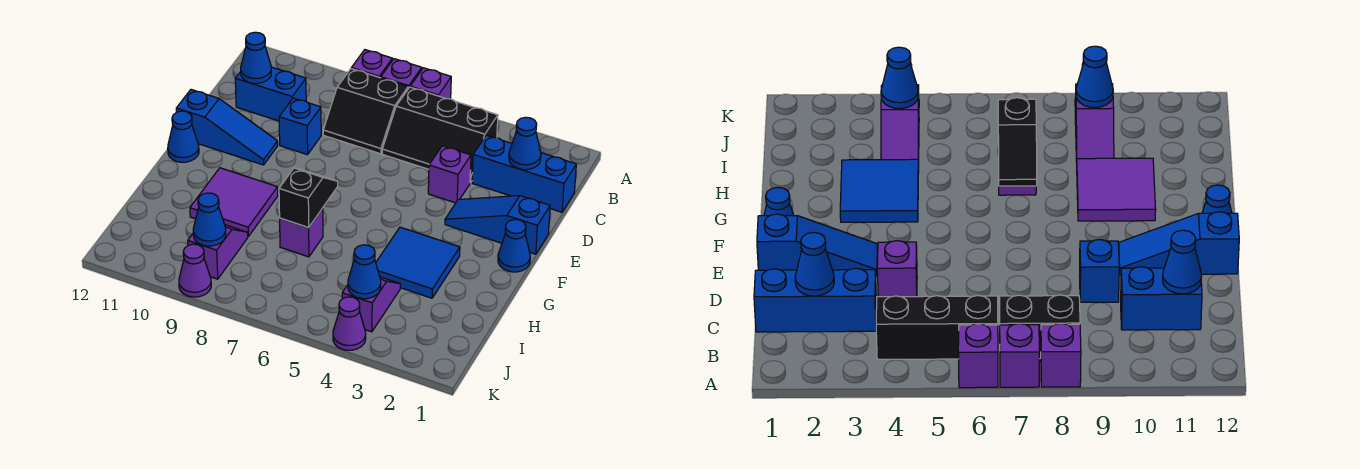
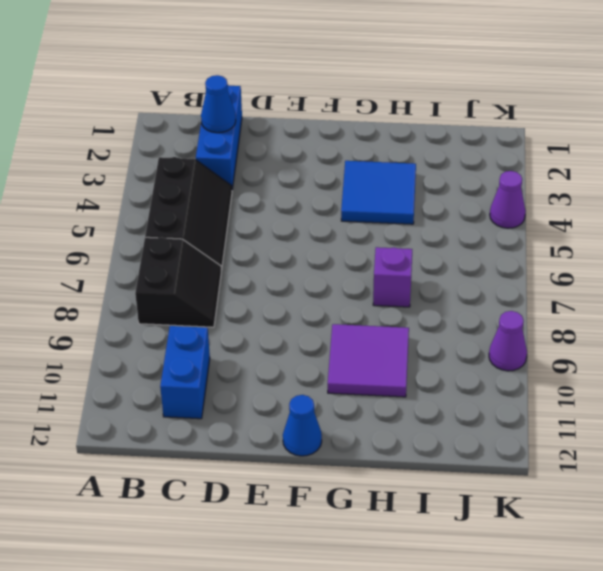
none -> purple 1x1 brick [410,68,451,99]
none -> purple 1x1 brick [381,59,422,89]
none -> purple 1x1 brick [351,50,392,78]

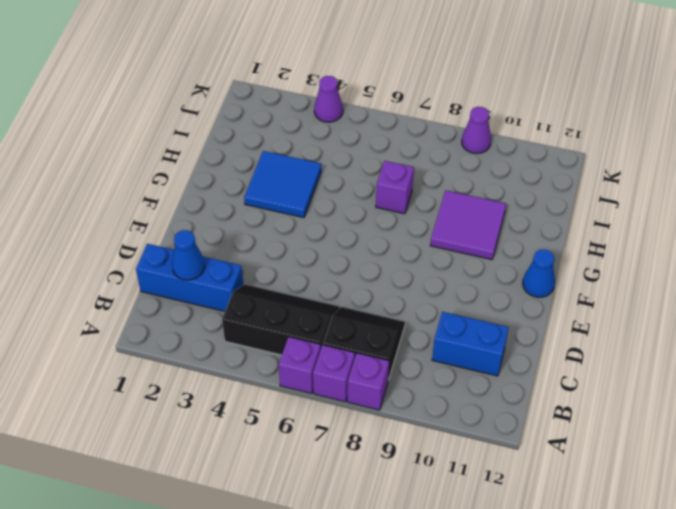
none -> purple 1x1 brick [428,146,471,203]
none -> blue 1x1 brick [279,98,321,155]
none -> blue 1x3 slope [445,196,550,254]

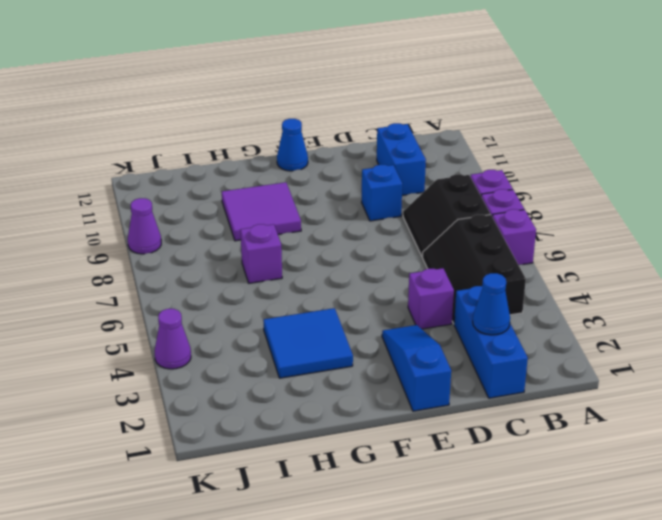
none -> blue 1x3 slope [176,90,278,165]
none -> blue 1x1 cone [498,219,530,272]
none -> purple 1x2 slope [342,277,400,332]

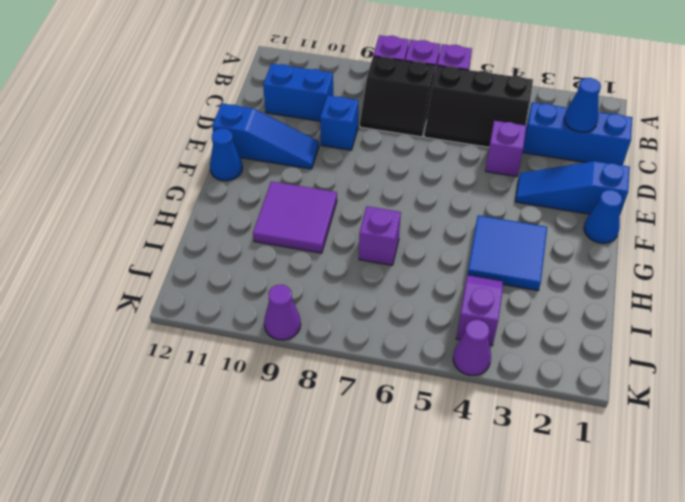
none -> purple 1x2 slope [188,225,248,279]
none -> blue 1x1 cone [241,32,271,83]
none -> black 1x2 slope [279,168,338,228]

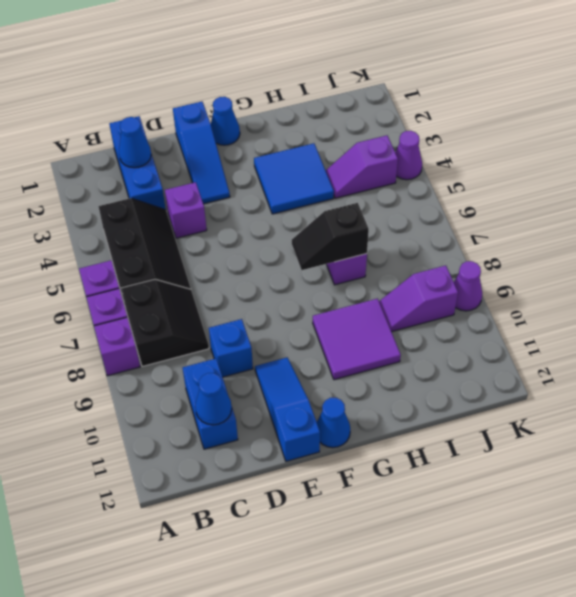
none -> blue 1x1 cone [348,245,381,299]
none -> blue 1x1 cone [193,193,226,246]

